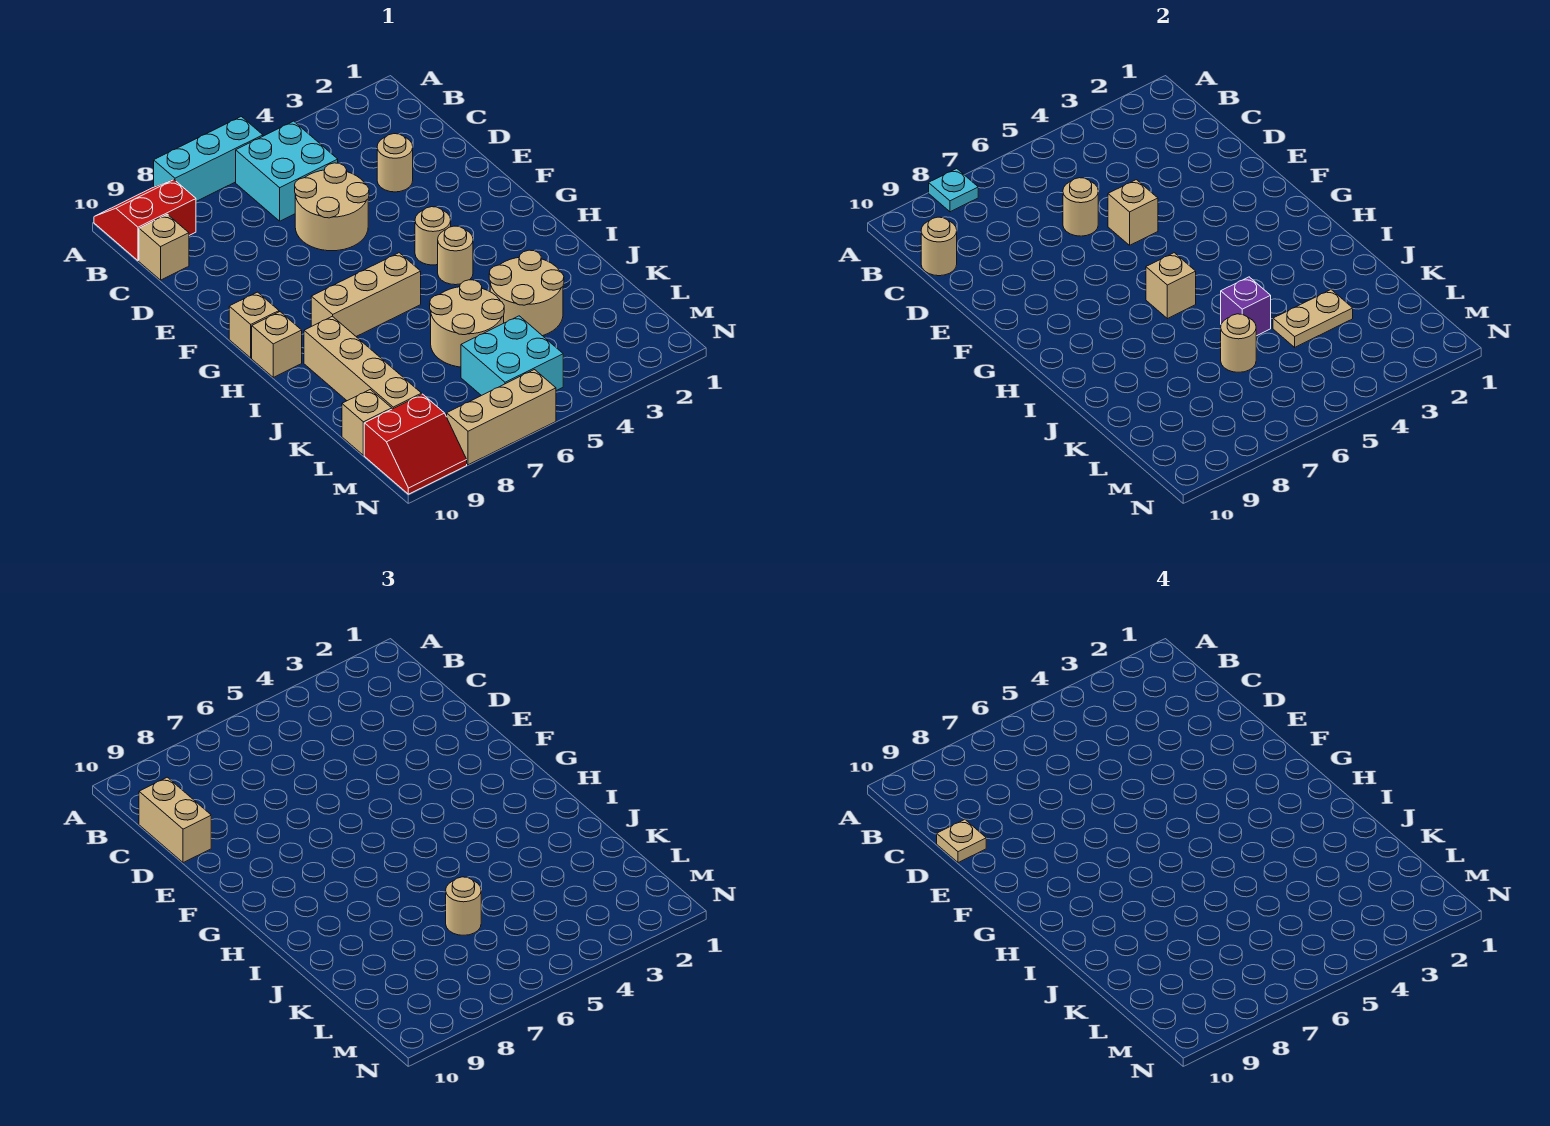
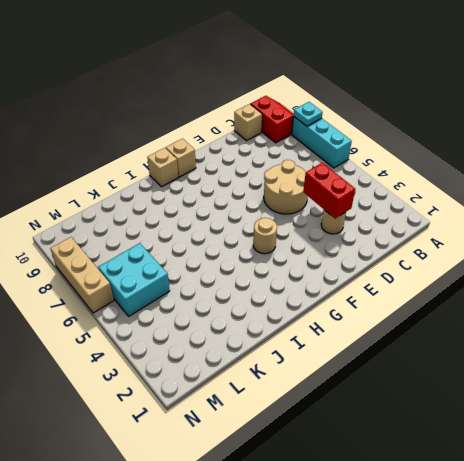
red 1x2 brick [303,163,355,219] -> none
none -> cyan 2x2 brick [236,121,338,221]
none -> tan 1x1 round brick [438,226,473,285]
none -> tan 1x3 brick [311,253,421,336]

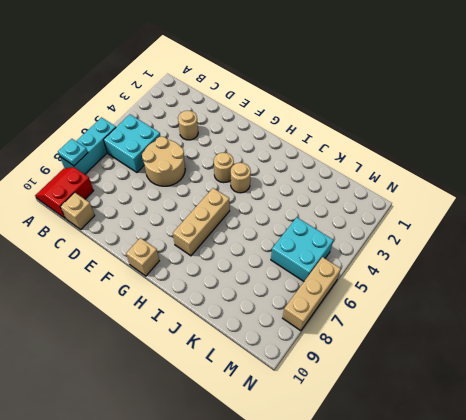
none -> tan 1x1 brick [252,312,302,377]
none -> tan 1x4 brick [304,316,422,409]
none -> tan 2x2 round brick [489,250,564,336]

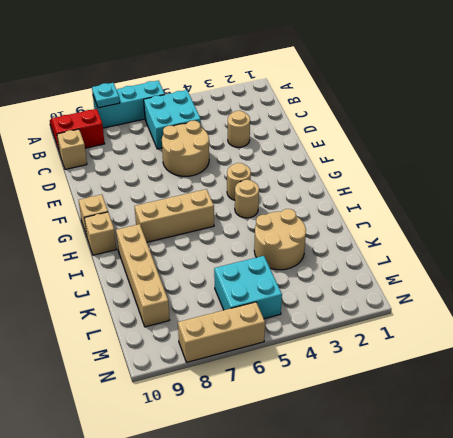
none -> tan 2x2 round brick [430,280,504,367]
none -> tan 1x1 brick [342,390,392,455]
none -> red 2x2 slope [364,394,467,494]

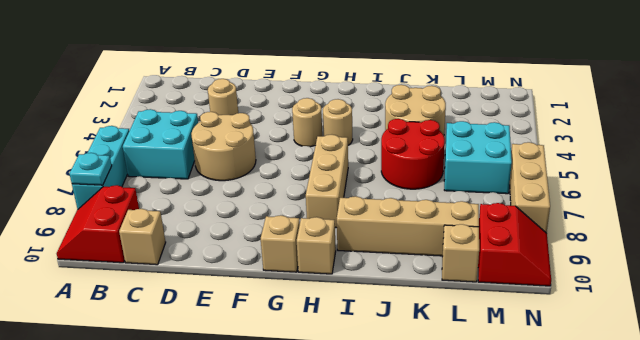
red 2x2 round brick [381,119,445,189] -> tan 2x2 round brick [430,280,504,367]
none -> tan 1x1 round brick [921,217,957,276]
none -> tan 1x1 round brick [1063,178,1098,236]
none -> tan 1x1 brick [1108,180,1158,245]

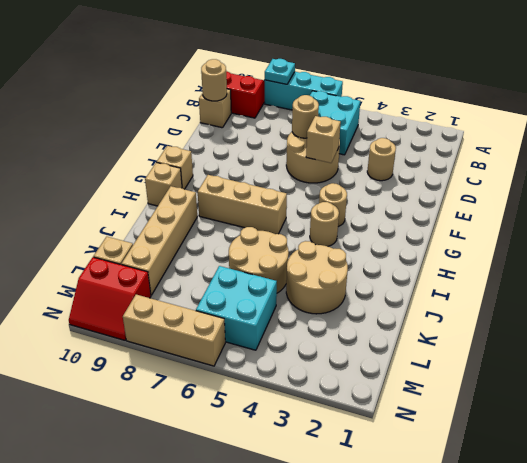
none -> tan 1x1 brick [1146,253,1196,319]
none -> purple 1x1 brick [1221,277,1271,336]
none -> tan 1x2 plate [1273,290,1353,347]

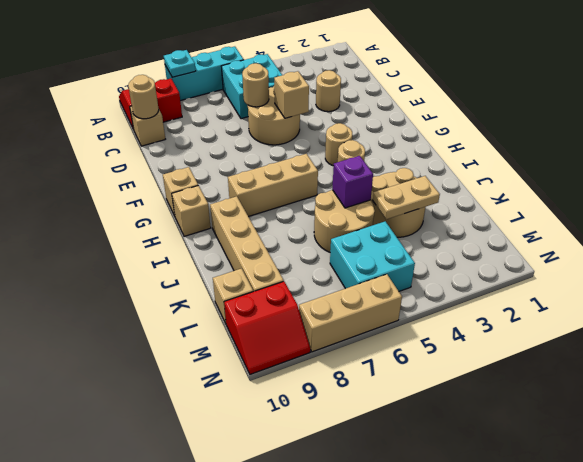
none -> tan 1x1 brick [1146,253,1196,319]
none -> tan 1x1 round brick [1221,314,1256,372]
none -> tan 1x2 brick [139,777,211,863]

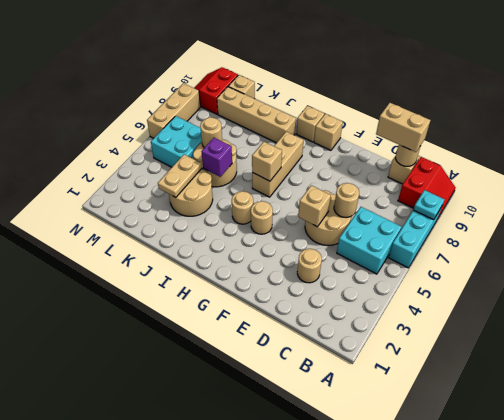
none -> tan 1x1 round brick [446,877,481,935]
none -> tan 1x1 plate [937,820,986,863]

